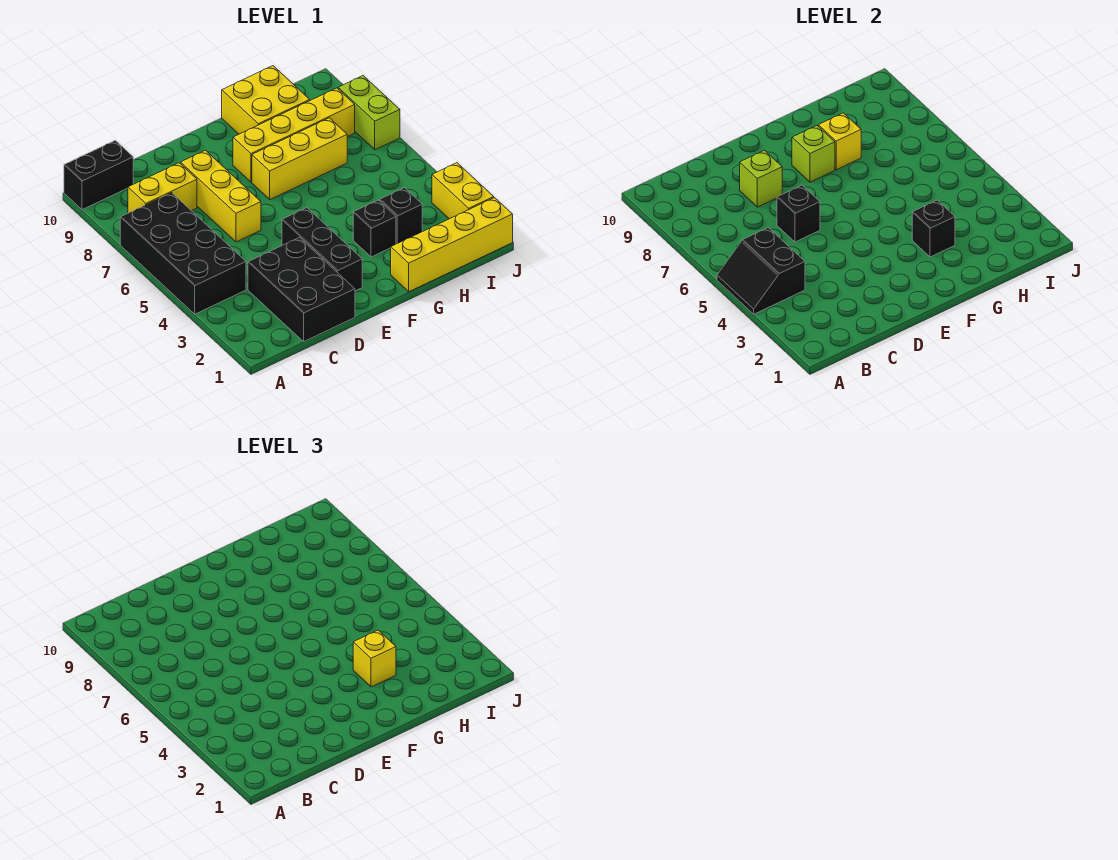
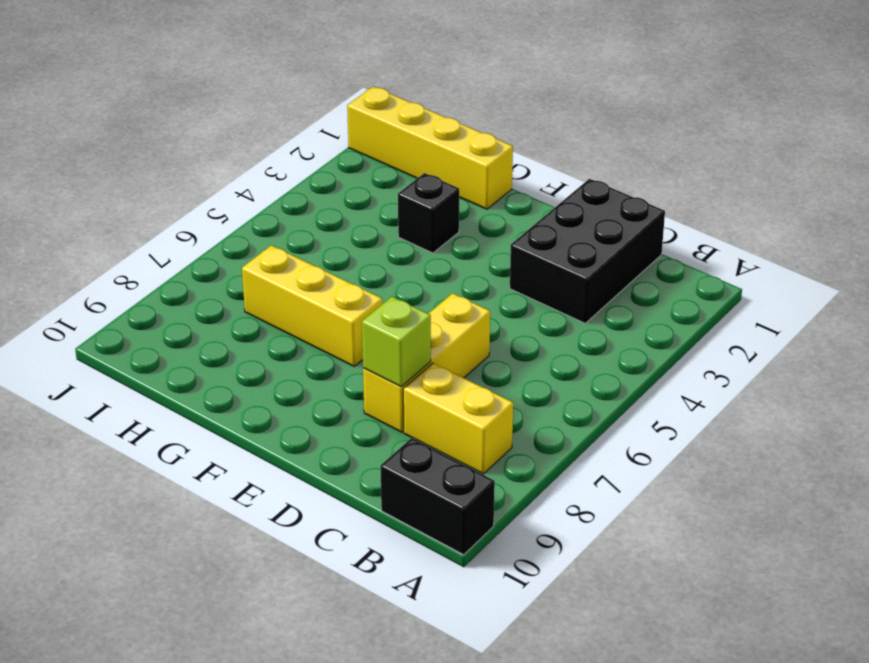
none -> black 2x4 brick [120,193,246,314]
none -> black 1x3 brick [282,208,362,291]
none -> yellow 1x4 brick [233,88,355,182]

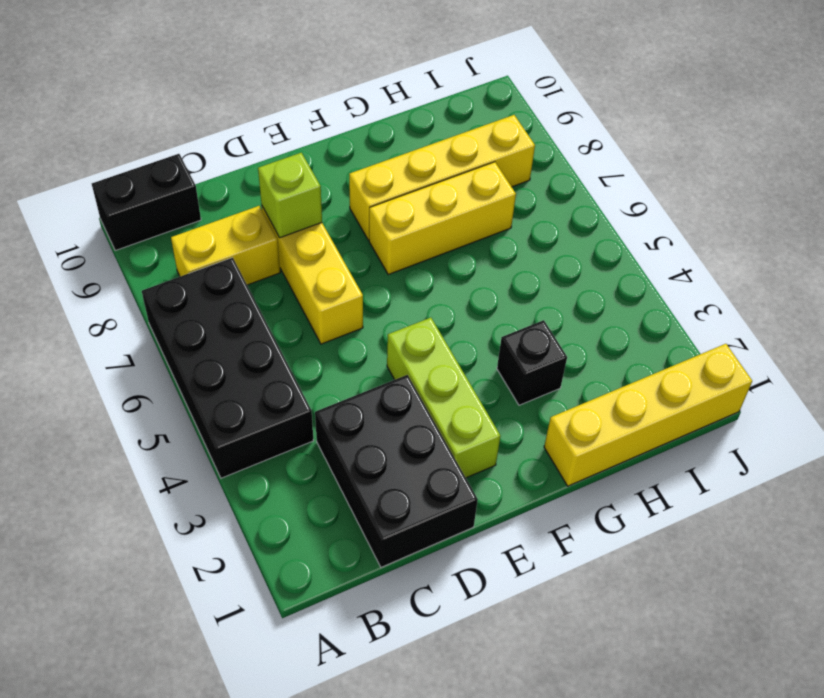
lime 1x3 brick [387,318,500,478] -> black 1x3 brick [282,208,362,291]
none -> yellow 2x2 brick [222,66,310,134]
none -> black 1x1 brick [380,188,422,244]
none -> yellow 1x2 brick [432,163,494,219]

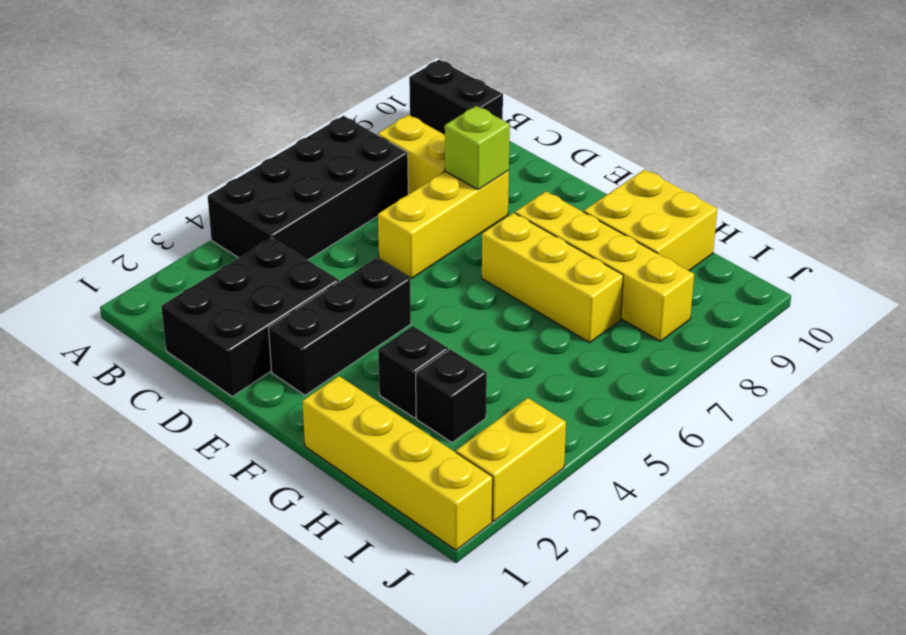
none -> lime 1x2 brick [338,76,400,150]
none -> black 2x2 slope [717,228,805,314]
none -> black 1x1 brick [777,185,820,242]

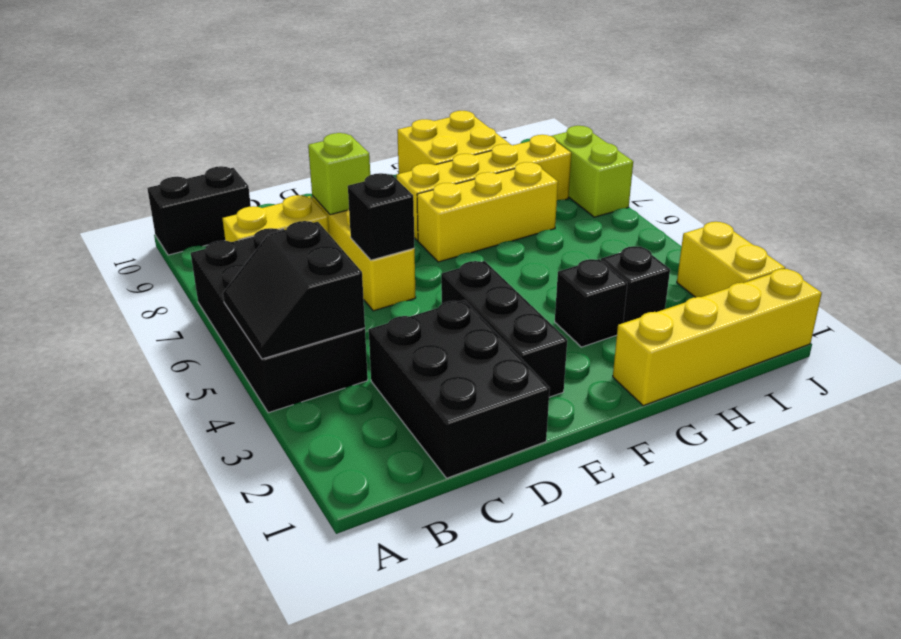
none -> lime 1x1 brick [792,126,835,182]
none -> black 1x1 brick [912,200,955,257]
none -> yellow 1x1 brick [818,113,861,170]

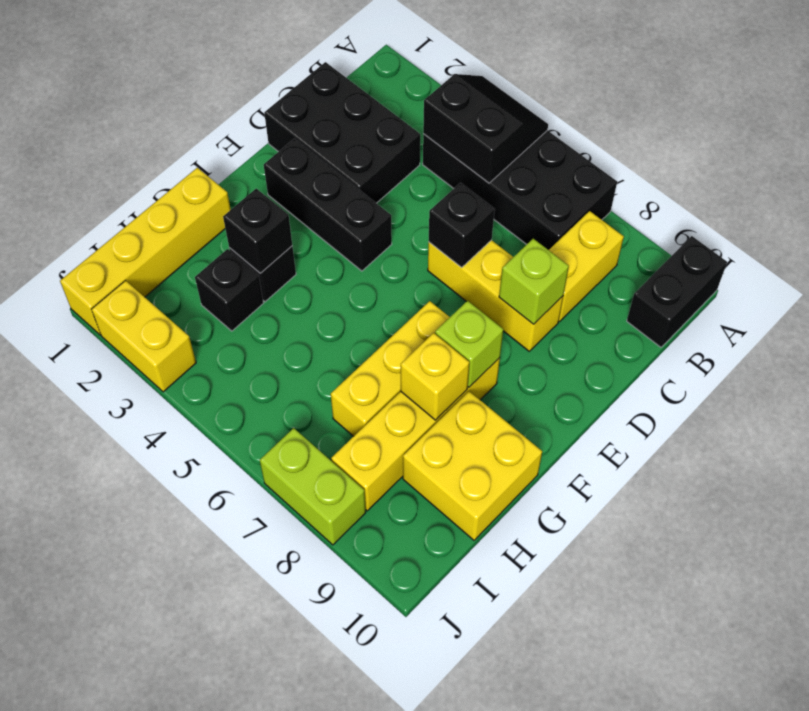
none -> yellow 1x1 brick [353,630,396,687]

